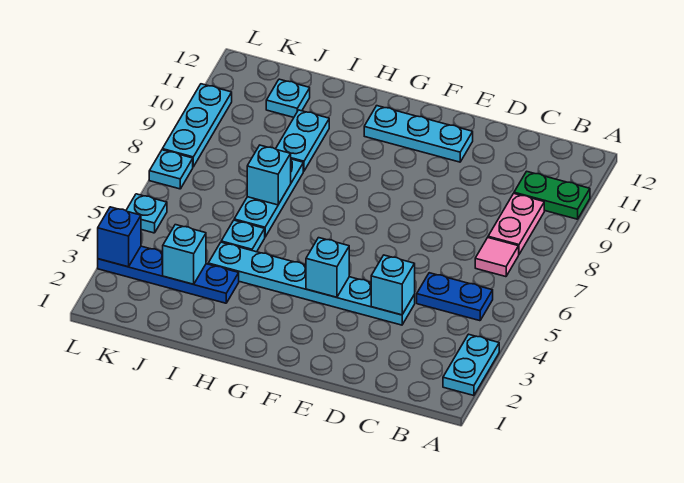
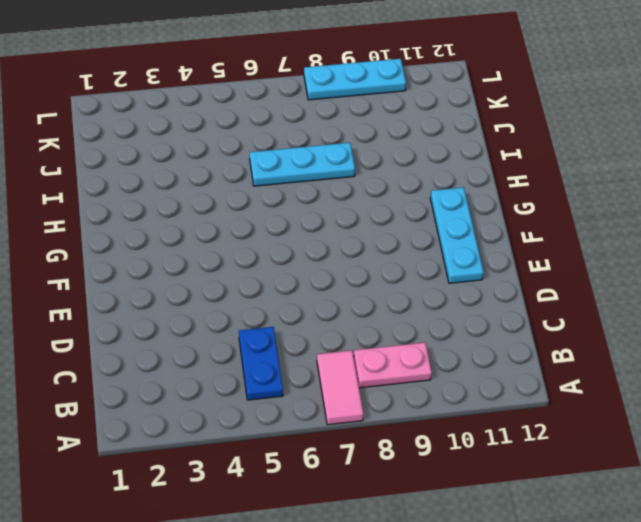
pink 1x2 tile [317,350,363,425] -> pink 1x1 tile [475,238,519,277]
none -> cyan 1x2 plate [443,334,499,396]
none -> green 1x2 plate [514,171,590,219]
none -> cyan 1x6 plate [208,242,415,325]

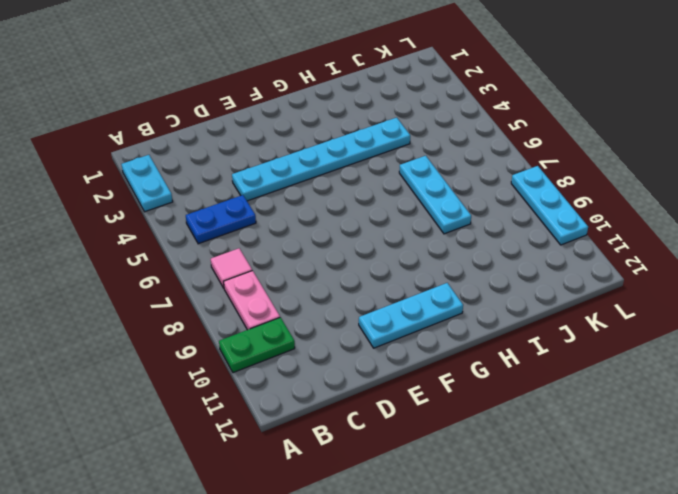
none -> blue 1x4 plate [98,246,239,303]
none -> cyan 1x1 plate [221,220,265,252]
none -> cyan 1x2 plate [276,110,329,171]

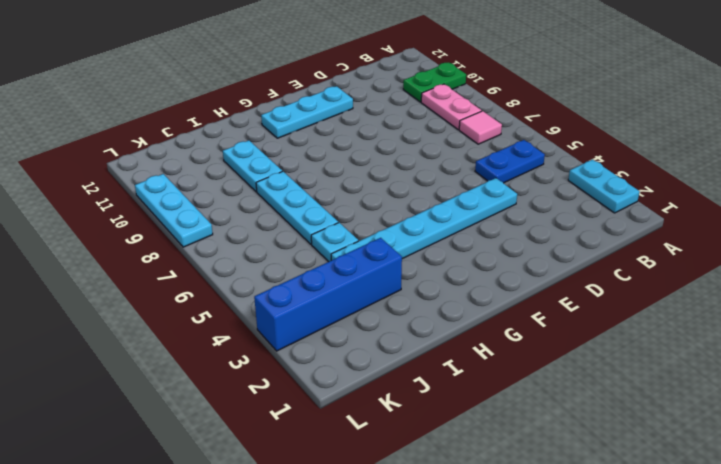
blue 1x4 brick [254,238,402,351] -> blue 1x4 plate [98,246,239,303]
none -> cyan 1x1 plate [266,79,310,117]
none -> cyan 1x1 plate [126,194,167,233]
none -> cyan 1x1 plate [149,150,193,189]

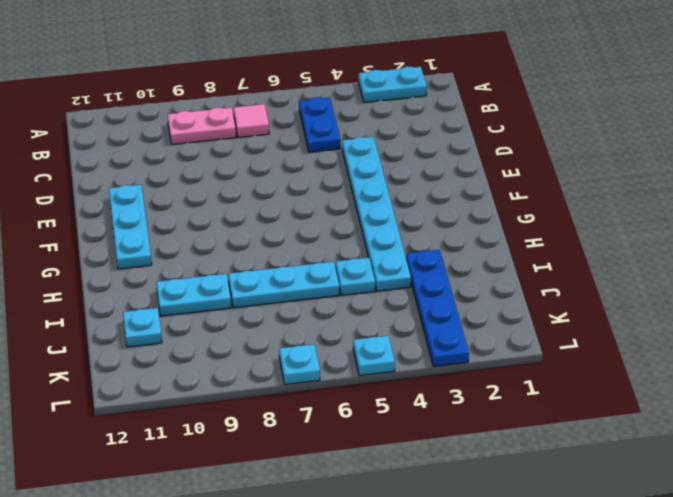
none -> green 1x2 plate [514,171,590,219]
none -> cyan 1x3 plate [162,84,232,167]
none -> cyan 1x1 brick [371,255,415,315]

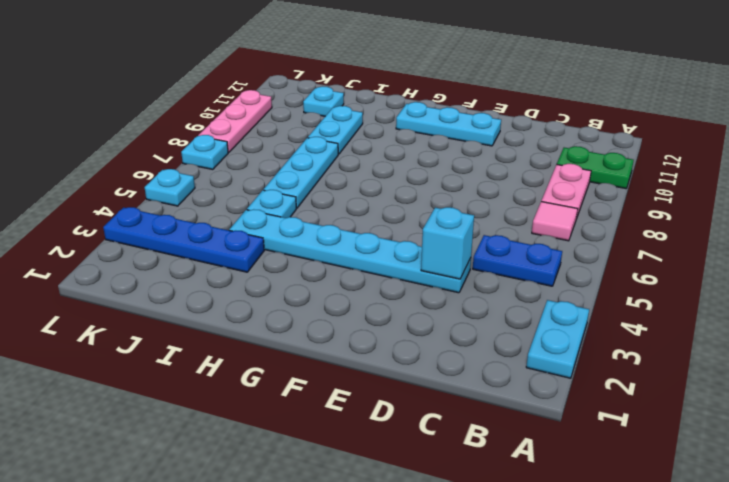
pink 1x3 plate [198,90,272,153] -> cyan 1x3 plate [162,84,232,167]
none -> cyan 1x1 brick [306,238,349,297]
none -> cyan 1x1 brick [247,145,291,205]
none -> cyan 1x1 brick [163,225,206,284]

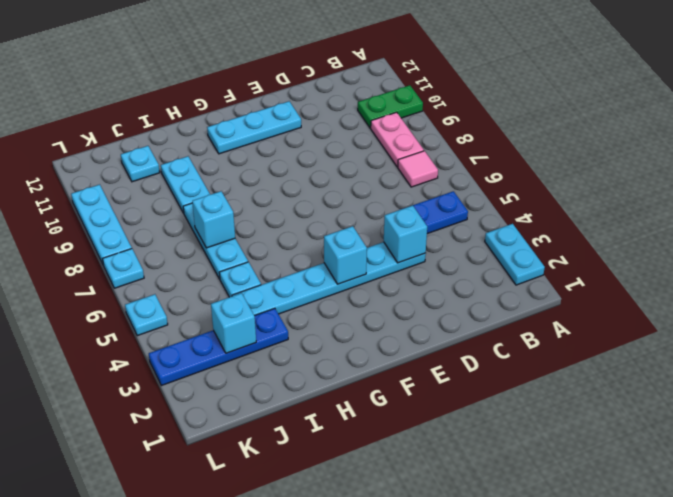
none -> blue 1x1 brick [98,207,141,267]

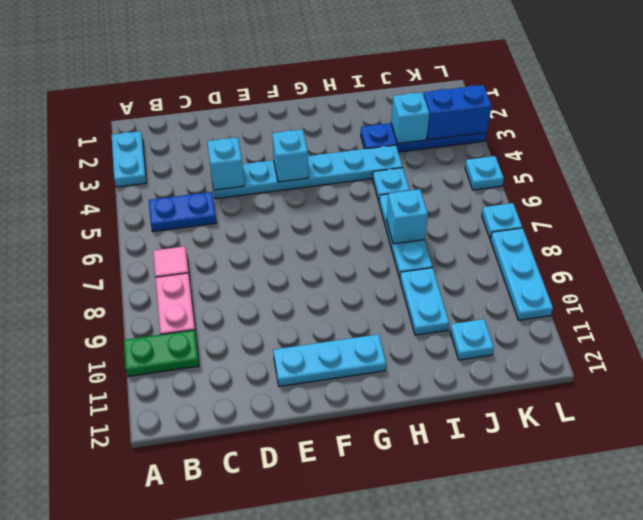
blue 1x2 brick [424,85,492,140] -> blue 1x1 brick [98,207,141,267]

